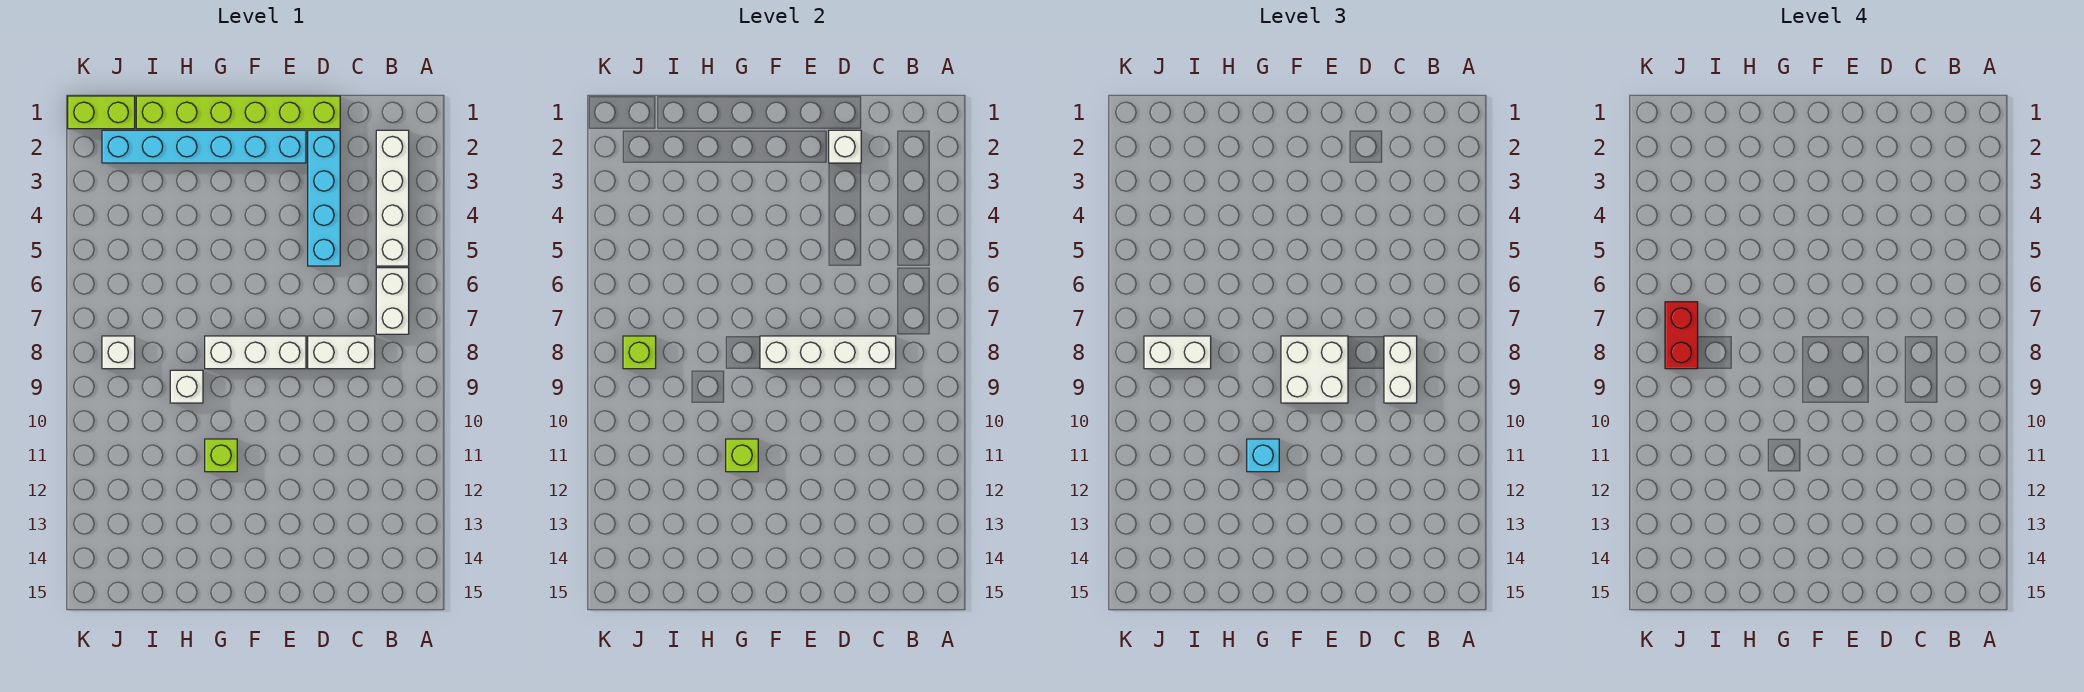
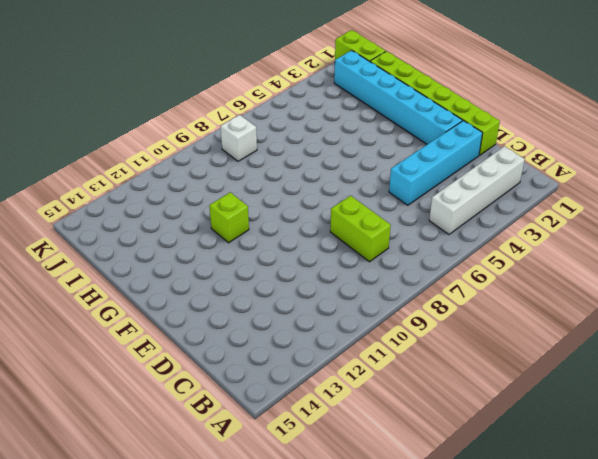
lime 1x2 brick [330,196,391,262] -> white 1x2 brick [308,336,375,369]
none -> white 1x2 brick [376,268,409,334]
none -> white 1x3 brick [205,336,306,369]
none -> white 1x1 brick [170,370,203,403]

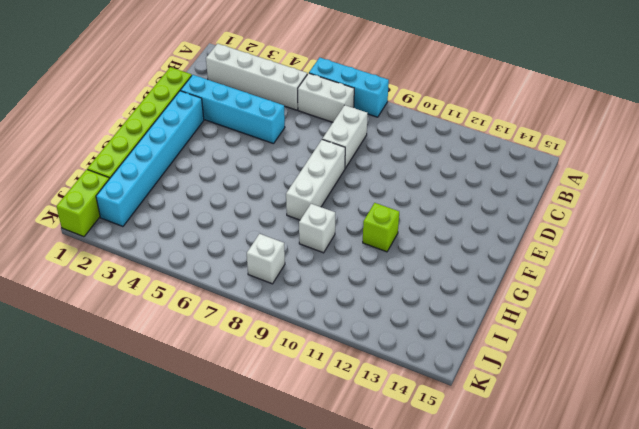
cyan 1x3 brick [309,58,389,117] -> none
none -> white 1x4 brick [760,336,896,369]
none -> white 1x1 brick [829,130,861,163]
none -> lime 1x1 brick [726,439,758,472]

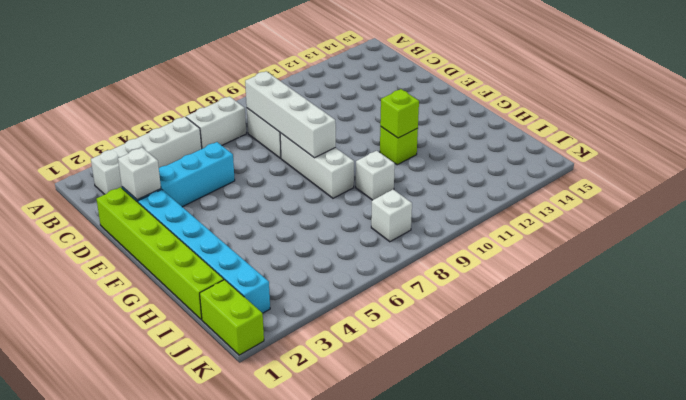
none -> lime 1x1 brick [623,336,656,369]
none -> white 1x2 brick [1384,336,1417,403]
none -> white 2x2 brick [1281,336,1348,403]

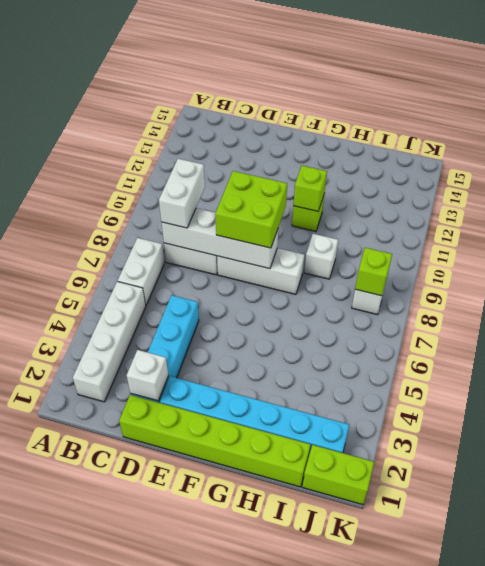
lime 2x2 brick [215,171,287,248] -> white 2x2 brick [1281,336,1348,403]
none -> cyan 1x1 brick [1247,439,1279,472]
none -> white 1x2 brick [1144,336,1211,369]
none -> red 1x2 brick [1665,302,1698,369]

